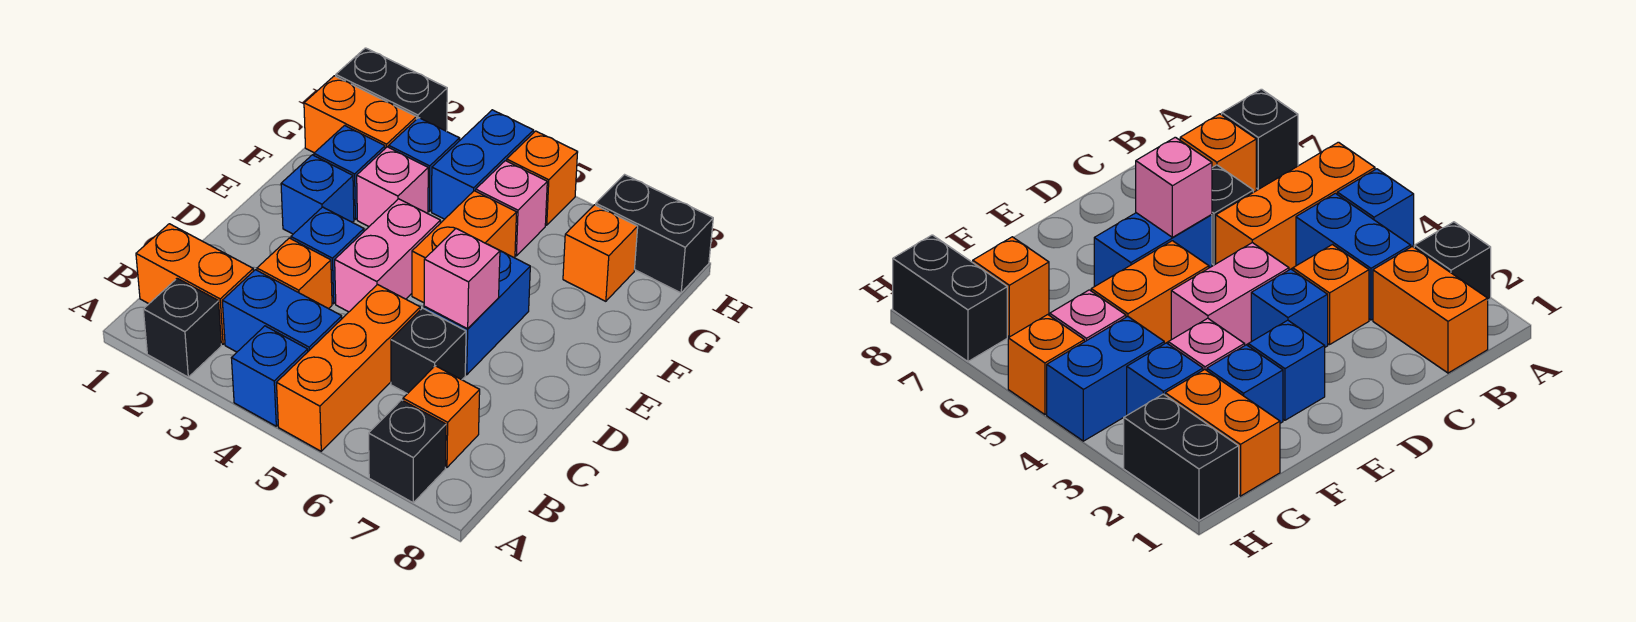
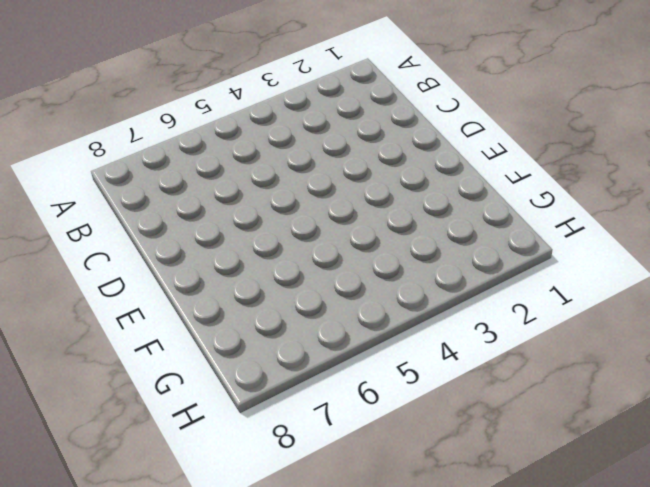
none -> black 1x1 brick [143,278,221,377]
none -> blue 1x1 brick [232,326,308,426]
none -> orange 1x3 brick [277,285,420,451]

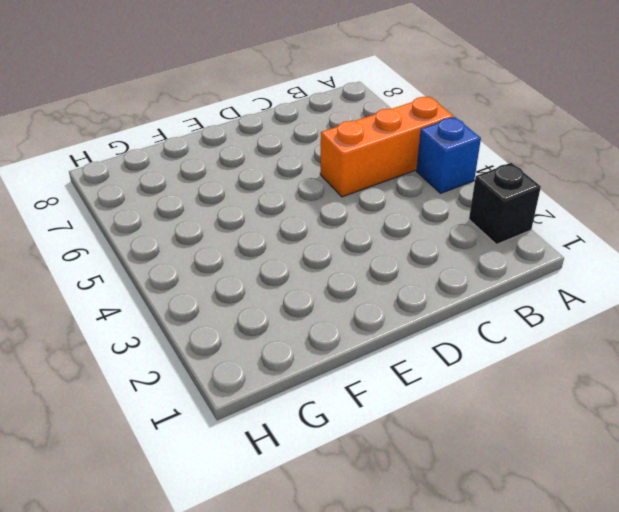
none -> black 1x1 brick [369,400,446,503]
none -> orange 1x2 brick [136,224,253,344]
none -> blue 1x2 brick [222,270,342,352]

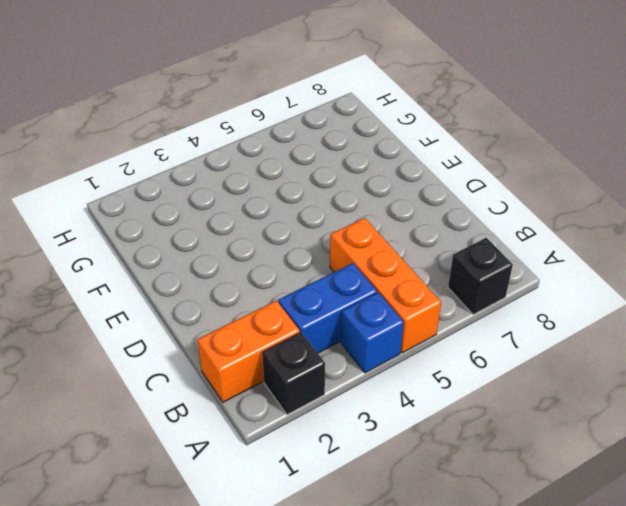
none -> orange 1x1 brick [403,366,480,467]
none -> orange 1x1 brick [257,238,332,309]
none -> black 1x1 brick [391,308,466,394]

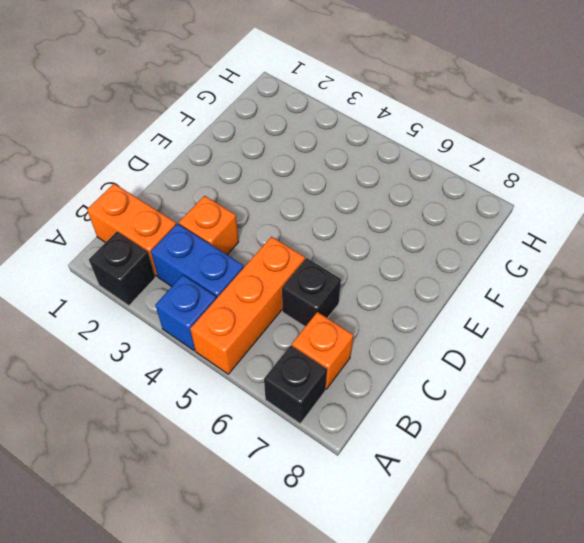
none -> blue 1x1 brick [291,207,364,304]
none -> pink 1x2 brick [335,199,440,312]
none -> blue 1x2 brick [424,251,530,375]

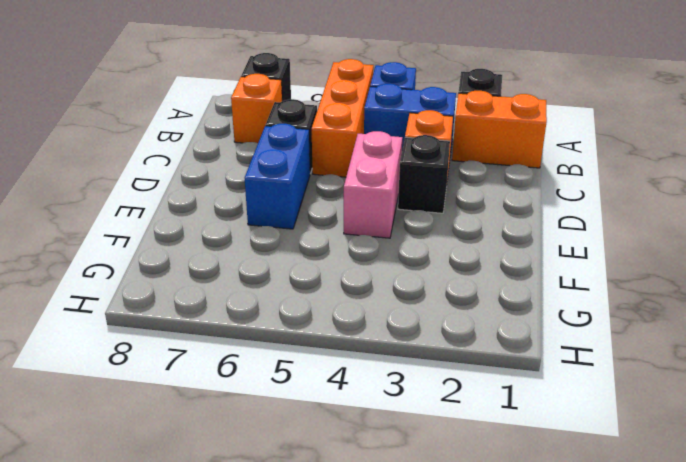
black 1x1 brick [398,135,450,213] -> blue 1x1 brick [291,207,364,304]
none -> blue 1x1 brick [281,155,354,234]
none -> orange 1x2 brick [412,191,517,303]
none -> blue 1x1 brick [314,125,385,219]

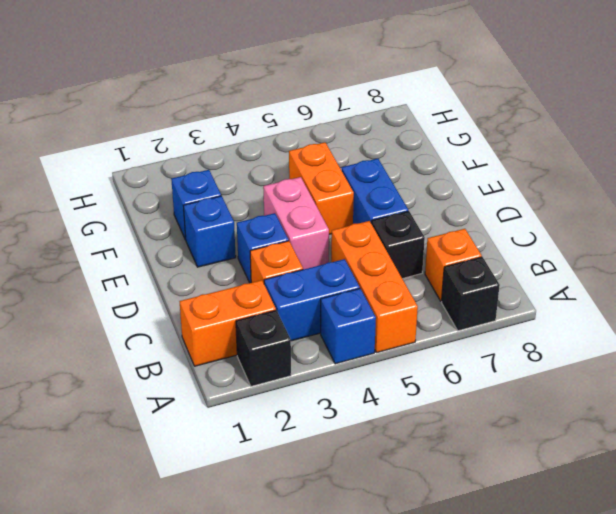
none -> pink 1x1 brick [357,147,428,226]
none -> orange 1x2 brick [304,76,417,153]
none -> blue 1x1 brick [389,118,460,211]

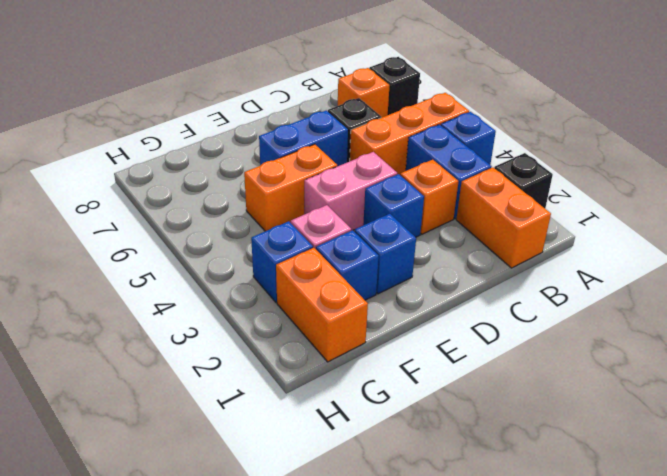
none -> blue 1x2 brick [432,110,534,219]
none -> pink 1x1 brick [476,161,547,256]
none -> orange 1x1 brick [563,205,638,301]

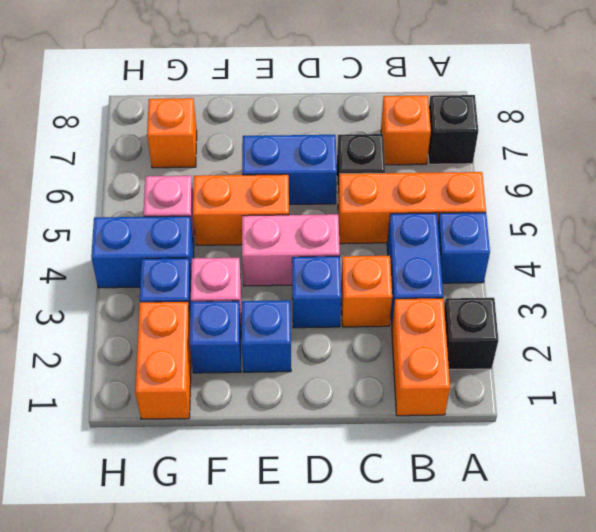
none -> black 1x2 brick [336,48,447,131]
none -> orange 1x1 brick [507,131,578,225]
none -> black 1x2 brick [596,175,713,293]

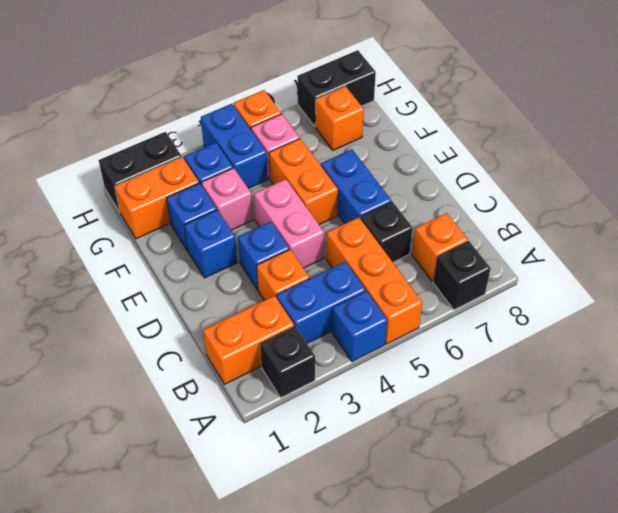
none -> pink 1x1 brick [424,229,500,329]

